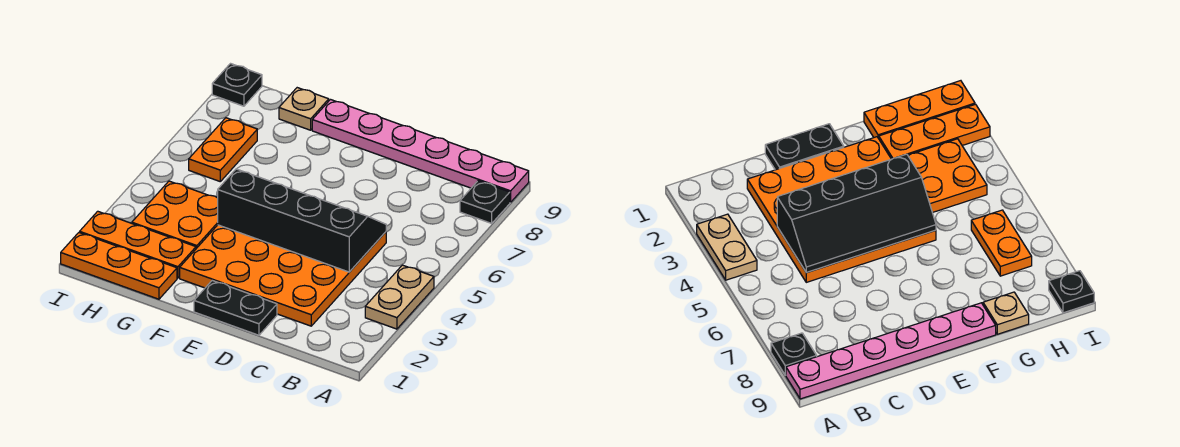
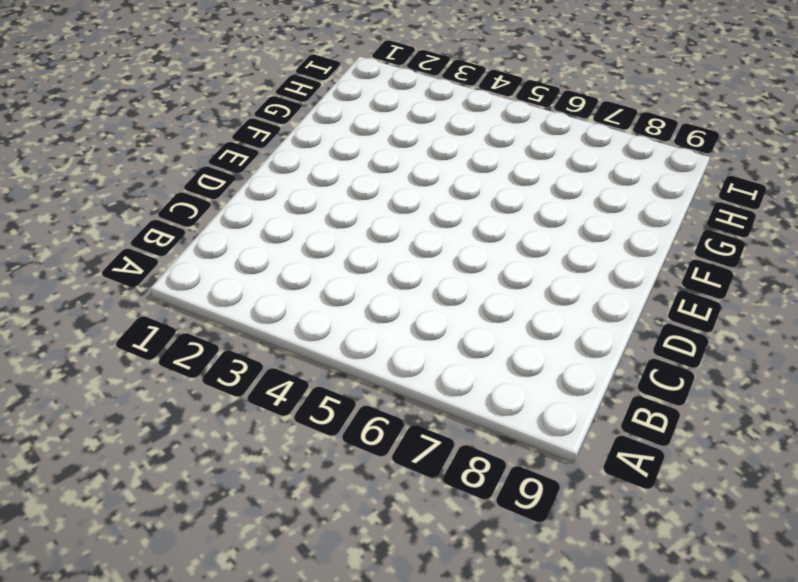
none -> tan 1x2 plate [365,265,434,329]
none -> black 1x1 plate [460,181,510,223]
none -> pink 1x6 plate [312,100,529,202]

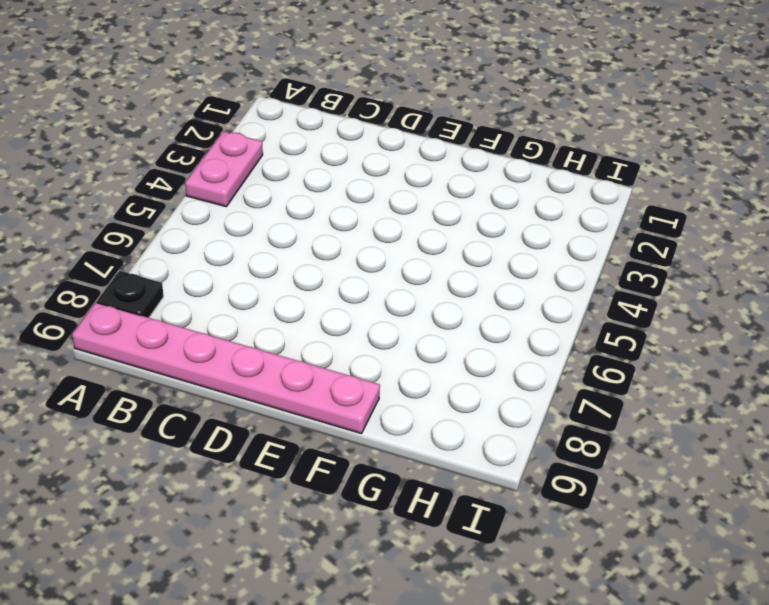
pink 1x2 plate [185,131,263,207] -> tan 1x2 plate [365,265,434,329]
none -> orange 4x4 plate [180,225,386,326]
none -> black 1x2 plate [194,281,277,335]
none -> orange 1x3 plate [61,233,177,299]

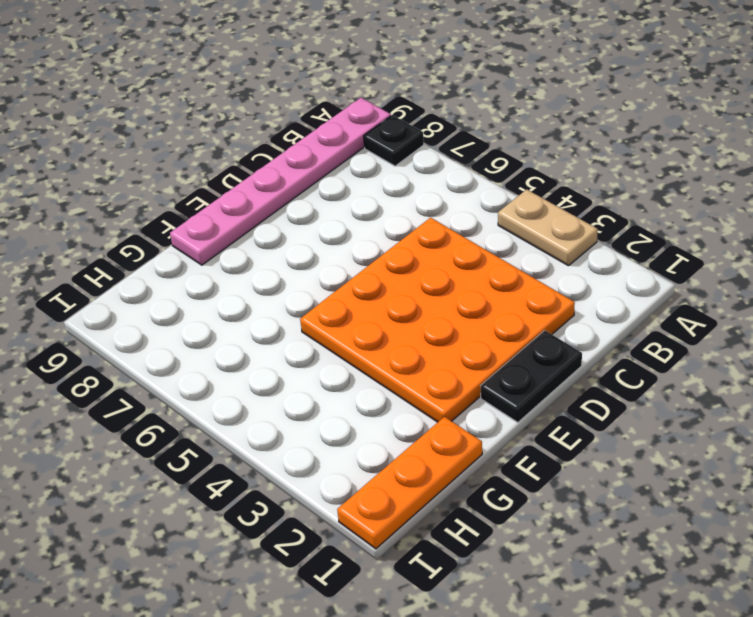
none -> orange 1x3 plate [80,211,196,278]
none -> orange 2x2 plate [132,181,218,249]
none -> tan 1x1 plate [279,88,329,130]

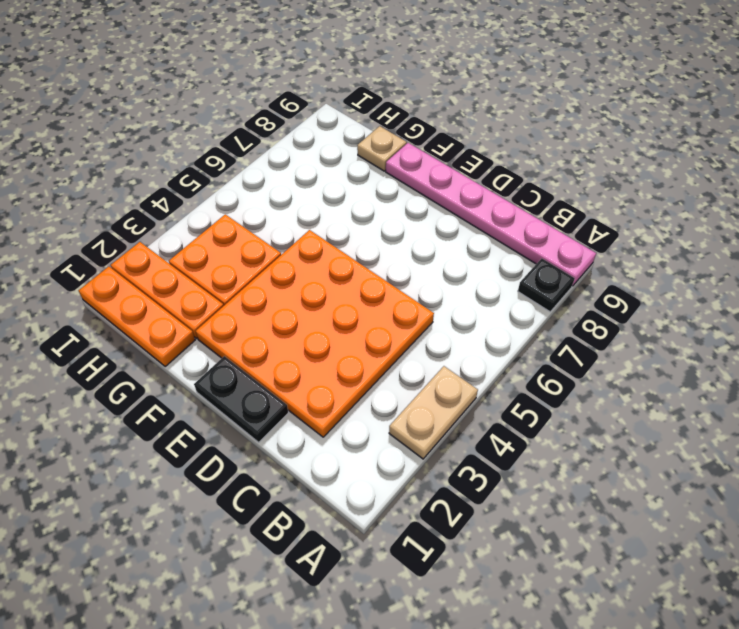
none -> orange 1x2 plate [189,118,257,181]
none -> black 1x1 plate [212,64,262,106]
none -> black 2x4 slope [218,169,386,272]

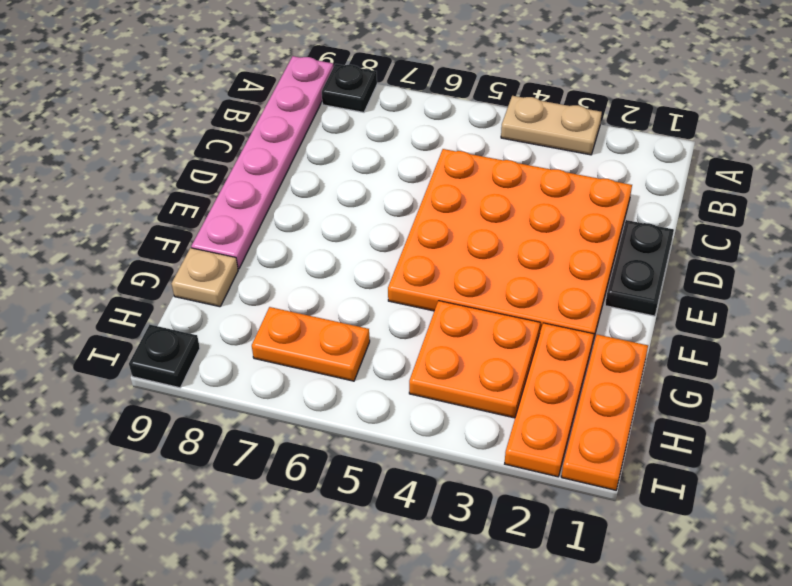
none -> black 2x4 slope [218,169,386,272]

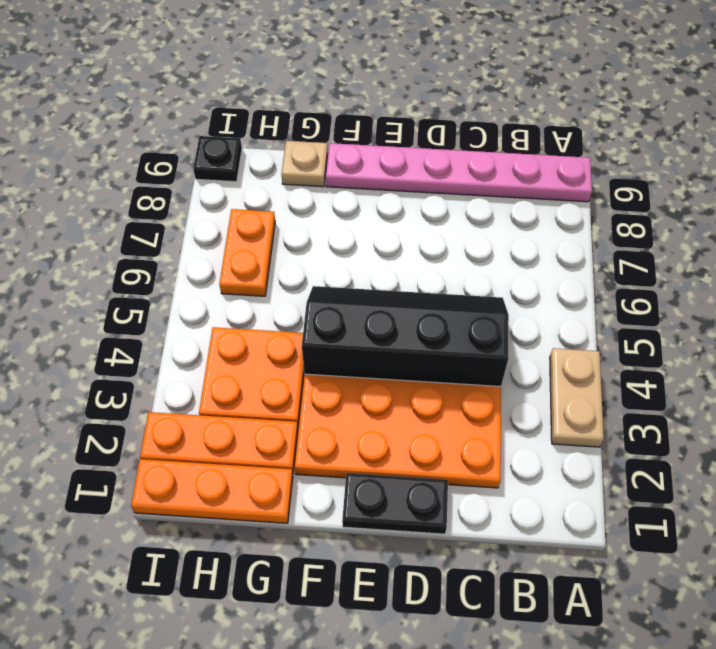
none -> black 1x1 plate [460,181,510,223]

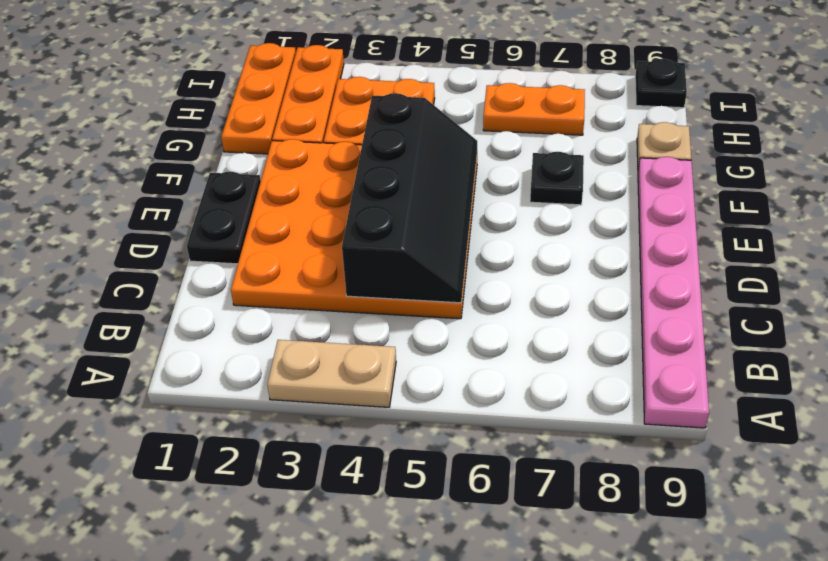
black 1x1 plate [530,152,584,205] -> black 1x1 plate moved to [460,181,510,223]

